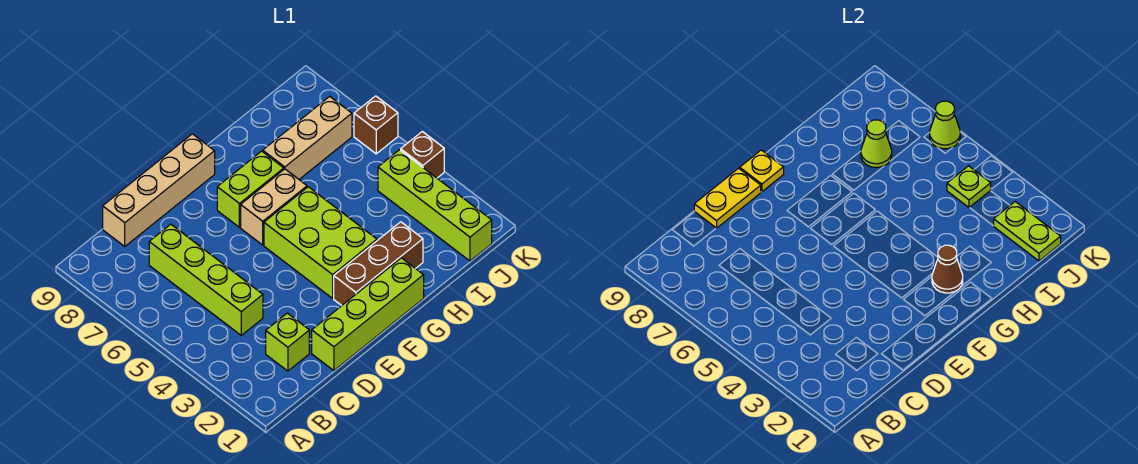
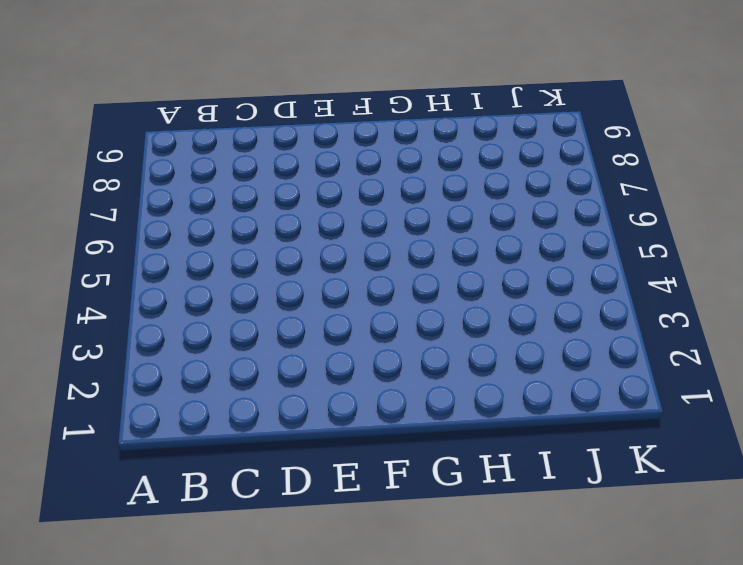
none -> lime 1x1 brick [266,313,309,371]
none -> lime 1x4 brick [149,224,263,335]
none -> tan 1x4 brick [103,134,215,246]

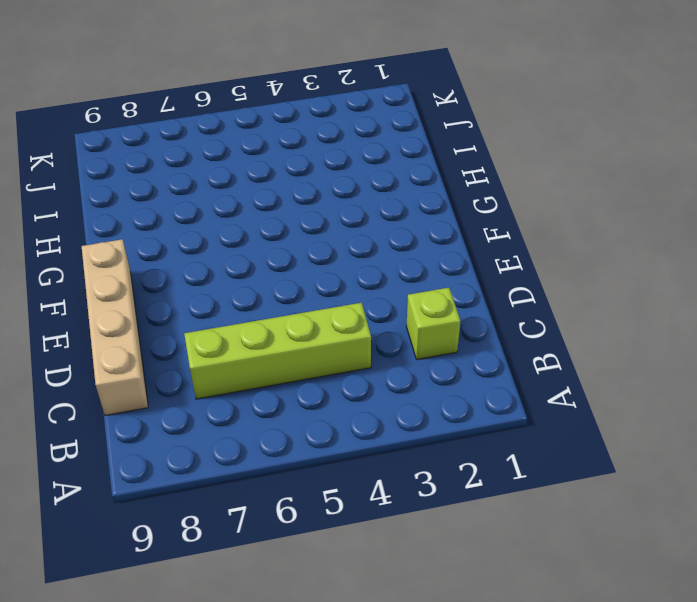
none -> lime 1x4 brick [312,258,424,371]
none -> brown 1x3 brick [334,222,423,306]
none -> lime 2x3 brick [264,187,377,298]

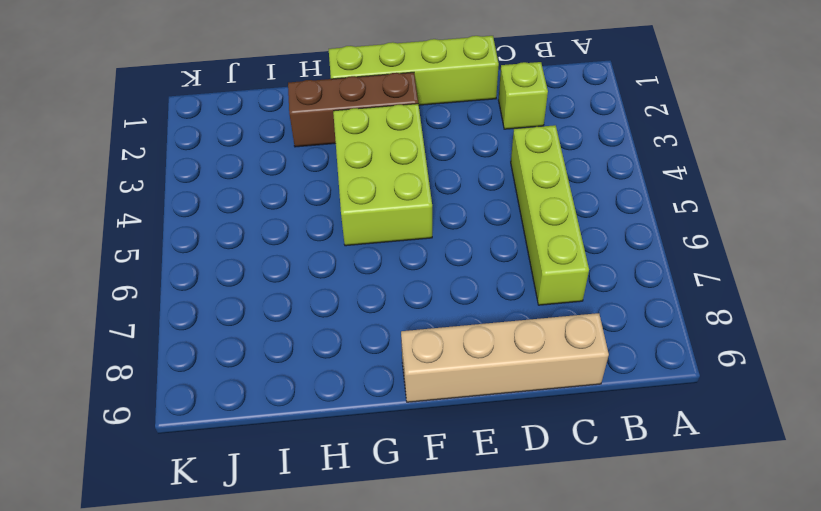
none -> tan 1x2 brick [241,169,307,245]
none -> lime 1x2 brick [217,151,284,227]
none -> tan 1x3 brick [263,96,352,179]

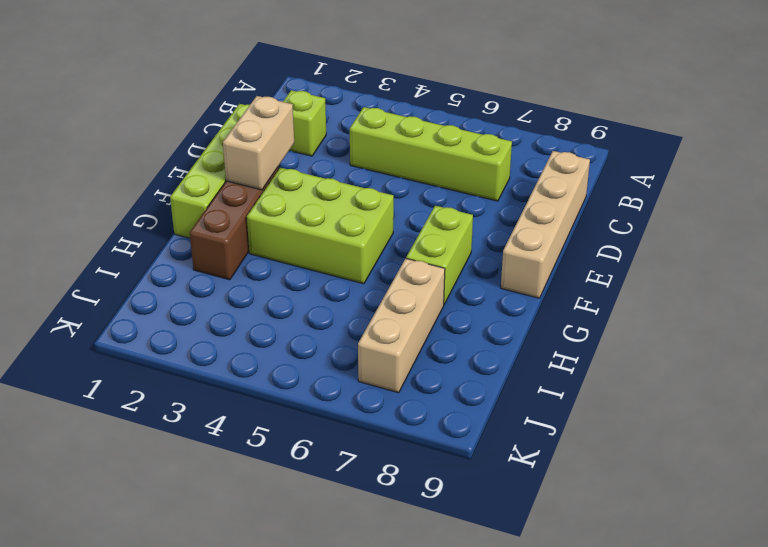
tan 1x2 brick [223,96,294,190] -> tan 1x2 brick moved to [241,169,307,245]
none -> lime 1x4 brick [378,150,492,261]
none -> brown 1x1 brick [401,132,444,178]
none -> brown 1x1 brick [354,96,398,154]

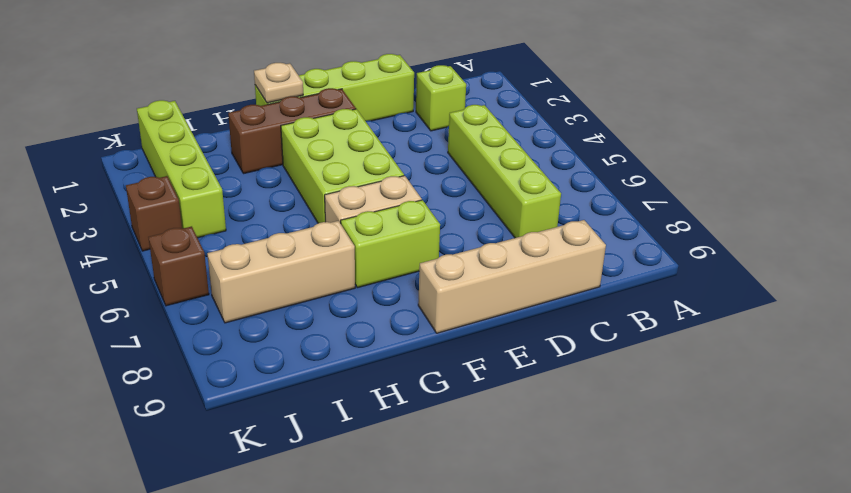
tan 1x1 plate [254,63,303,103] -> none
none -> yellow 1x2 plate [694,168,761,228]
none -> yellow 1x1 plate [740,150,784,192]
none -> brown 1x1 cone [932,245,963,293]

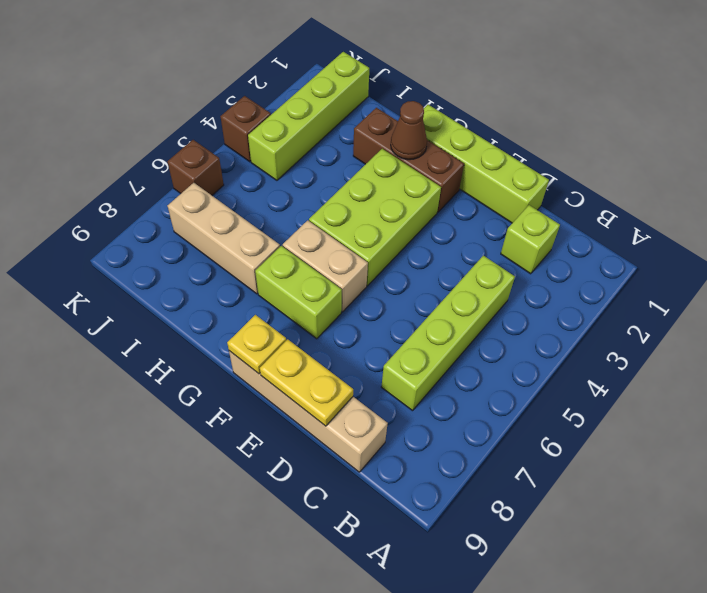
none -> lime 1x1 cone [861,120,892,167]
none -> lime 1x2 plate [994,202,1061,261]
none -> lime 1x1 plate [947,166,991,208]

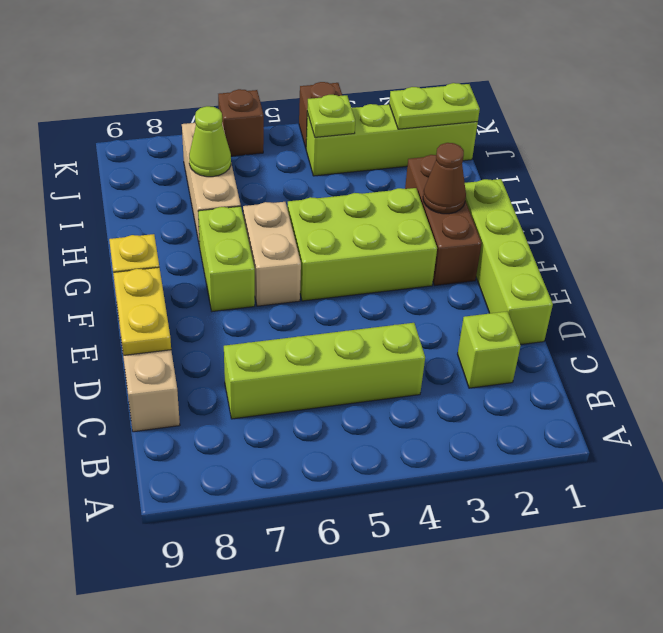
none -> lime 1x1 cone [930,101,960,149]

